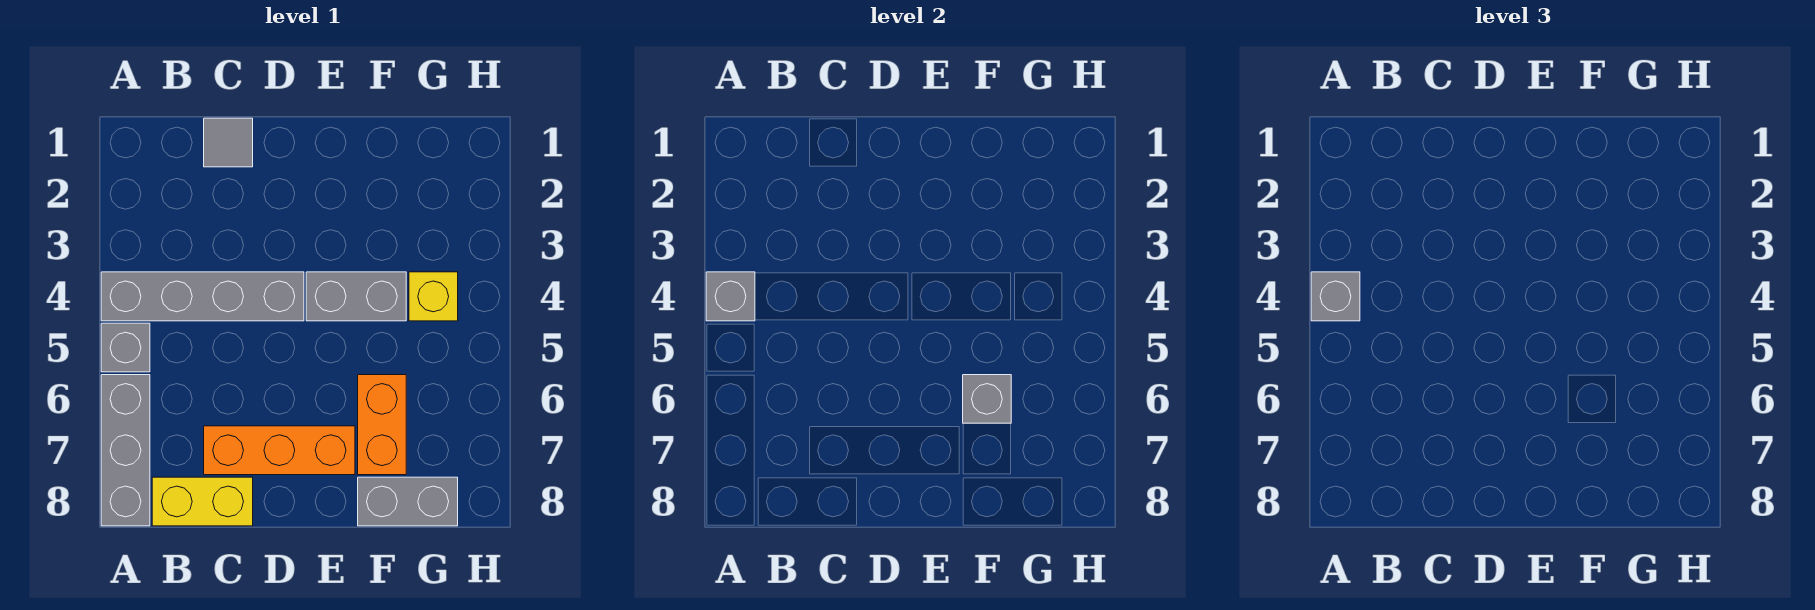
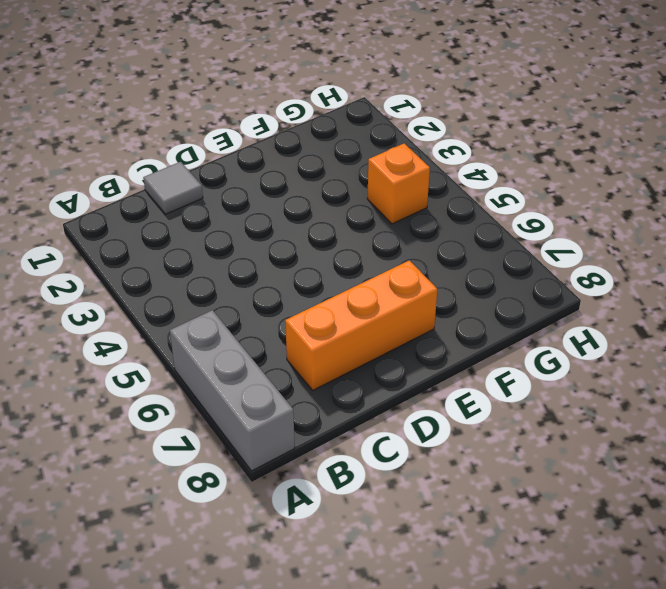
orange 1x1 brick [367,143,430,224] -> yellow 1x1 brick [409,272,458,321]
none -> grey 1x4 brick [101,272,304,321]
none -> grey 1x1 brick [101,323,150,372]
none -> yellow 1x2 brick [152,477,253,526]

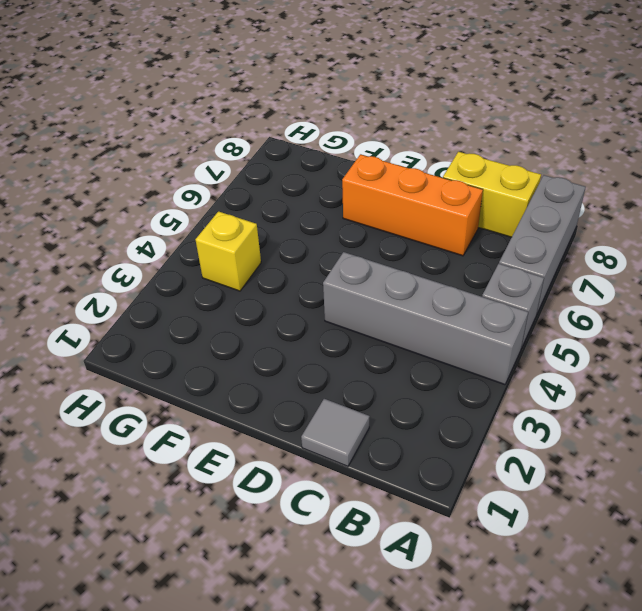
none -> grey 1x2 brick [306,272,406,321]
none -> orange 1x2 brick [358,375,406,475]
none -> grey 1x2 brick [358,477,458,526]

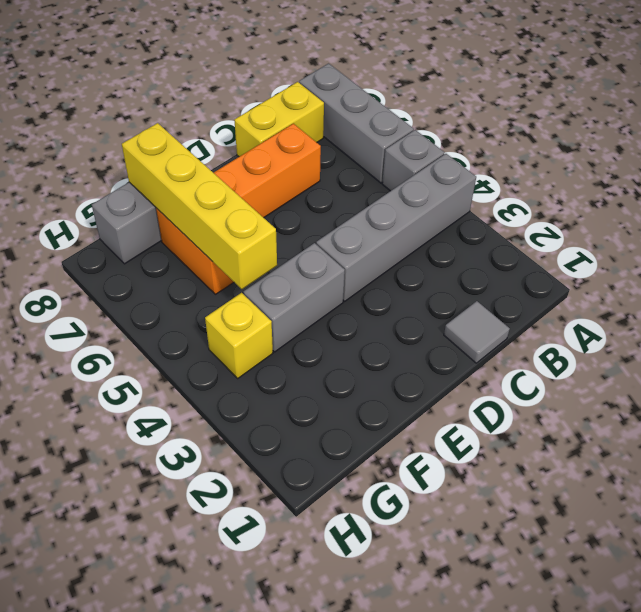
yellow 1x4 brick [122,123,277,289] -> grey 1x1 brick [963,375,1011,423]
none -> grey 1x1 brick [706,272,755,321]
none -> grey 1x1 brick [1311,272,1360,321]

